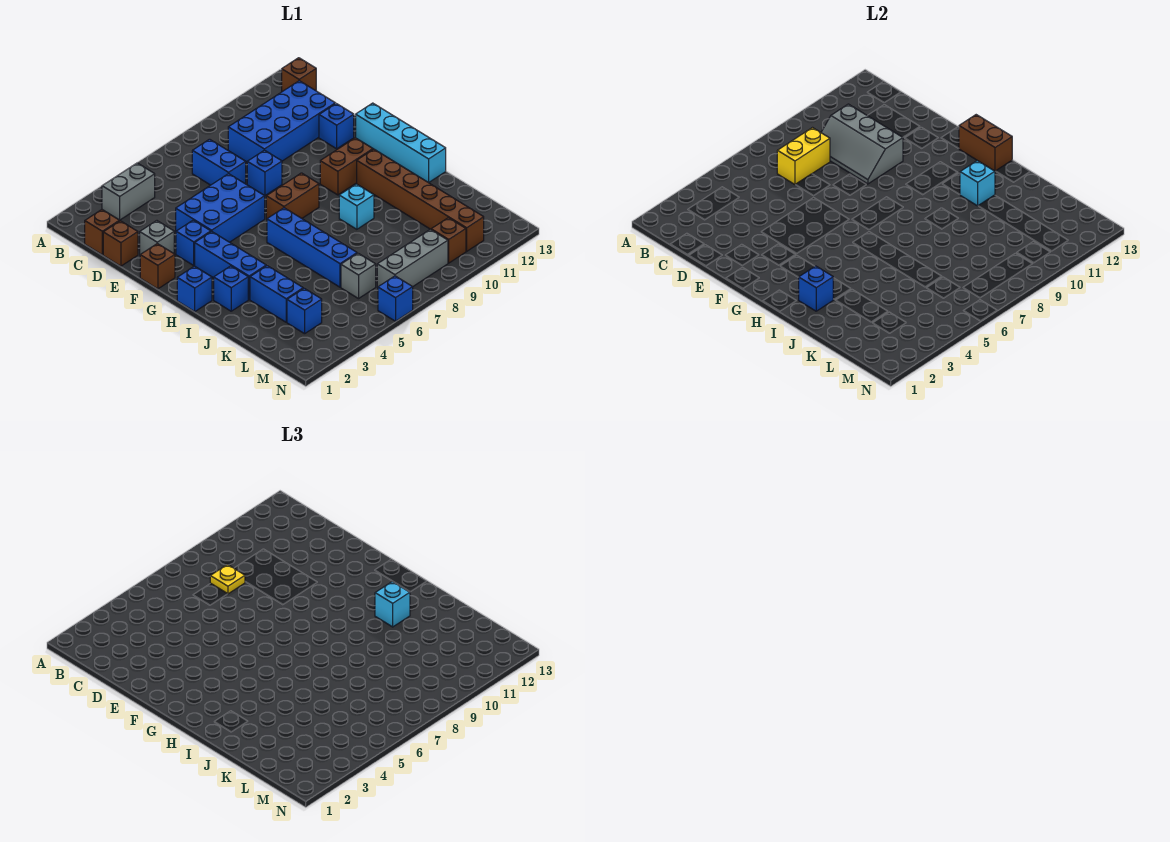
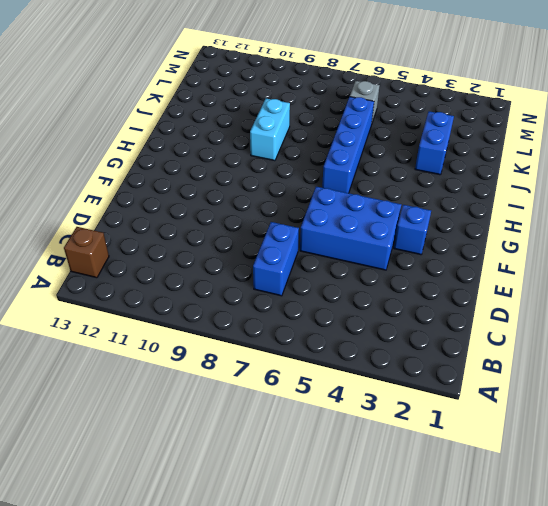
cyan 1x2 brick [250,99,290,161] -> cyan 1x1 brick [339,184,374,229]
none -> grey 1x2 brick [102,163,155,220]
none -> brown 1x1 brick [85,210,119,255]
none -> blue 2x4 brick [228,81,335,162]
none -> brown 1x1 brick [103,221,138,266]

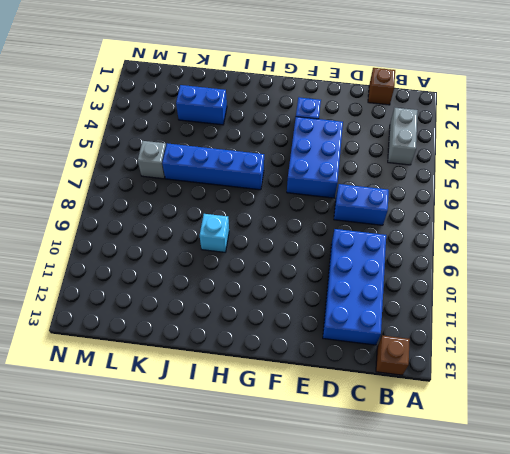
none -> brown 1x1 brick [103,221,138,266]
none -> grey 1x1 brick [140,221,174,255]
none -> blue 1x1 brick [247,150,282,196]
none -> blue 1x1 brick [319,104,354,149]

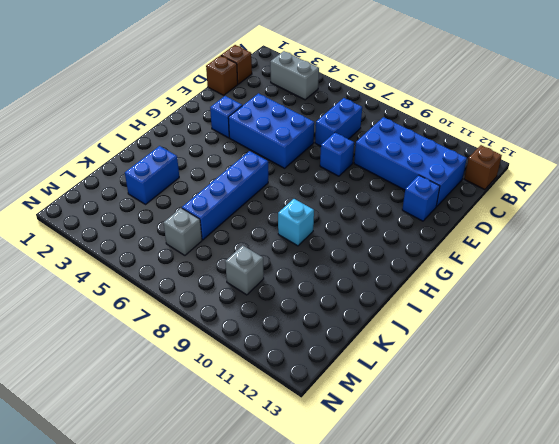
grey 1x1 brick [225,245,264,295] -> grey 1x1 brick moved to [140,221,174,255]
none -> brown 1x1 brick [140,244,175,289]
none -> cyan 1x4 brick [356,103,446,183]
none -> blue 1x3 brick [195,232,266,299]
none -> brown 1x2 brick [266,173,319,219]

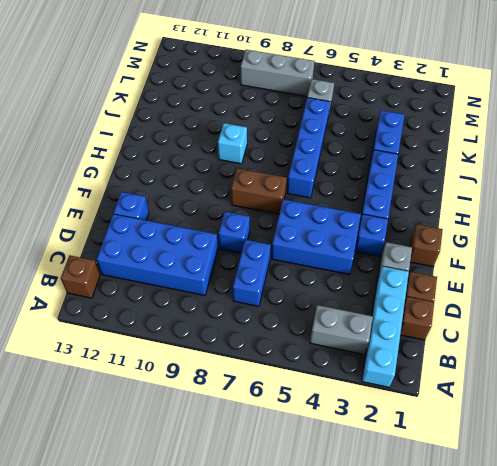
cyan 1x4 brick [362,266,409,387] -> cyan 1x4 brick moved to [356,103,446,183]
none -> brown 1x2 brick [320,138,373,195]
none -> blue 1x1 brick [177,266,212,312]
none -> brown 1x6 brick [357,149,484,251]
none -> blue 1x1 brick [214,266,248,311]

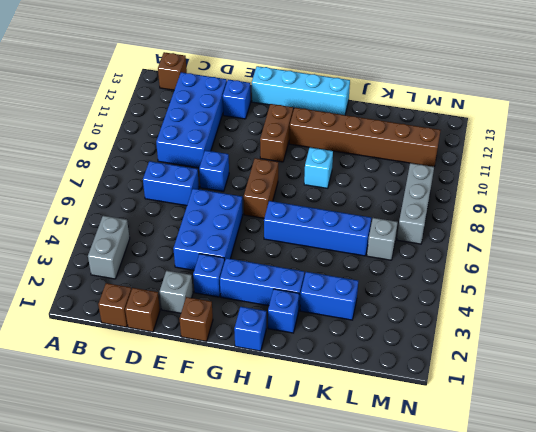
none -> blue 1x1 brick [287,288,322,334]
none -> brown 1x1 brick [431,218,466,263]
none -> blue 1x1 brick [378,276,413,321]
none -> yellow 1x2 brick [777,128,830,184]

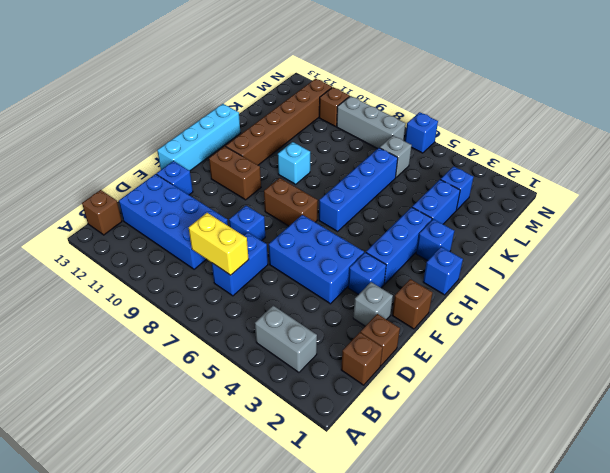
none -> grey 2x3 slope [821,104,903,184]
none -> brown 1x2 brick [959,115,1012,171]
none -> blue 1x1 brick [799,266,833,311]
none -> cyan 1x1 brick [960,161,995,206]

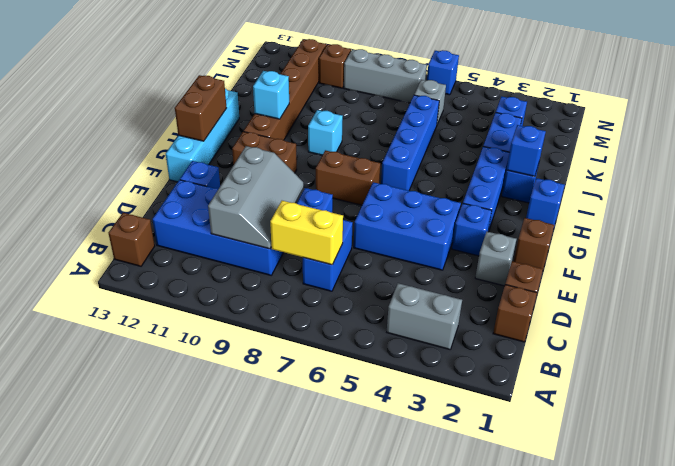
none -> yellow 1x1 plate [210,565,245,594]
none -> cyan 1x1 brick [375,582,410,627]

